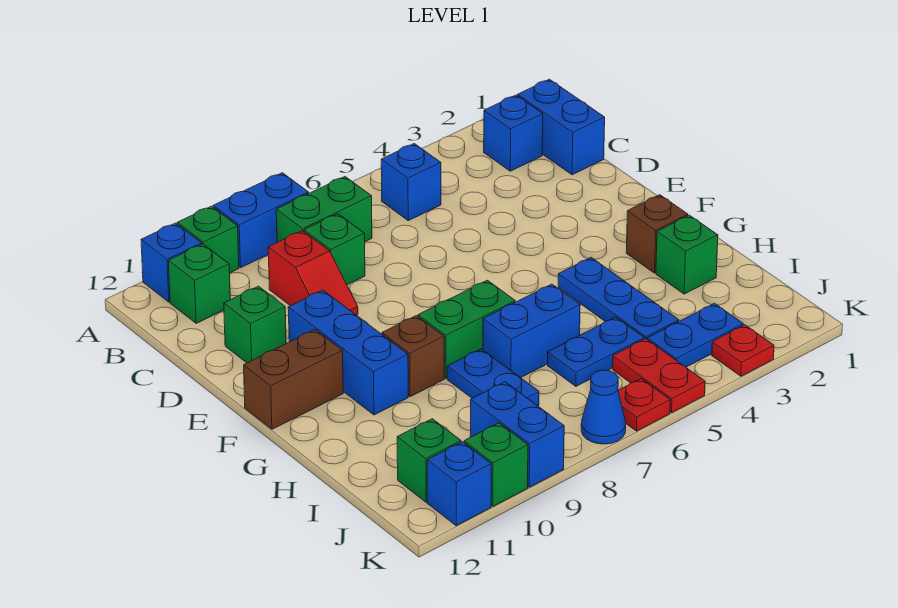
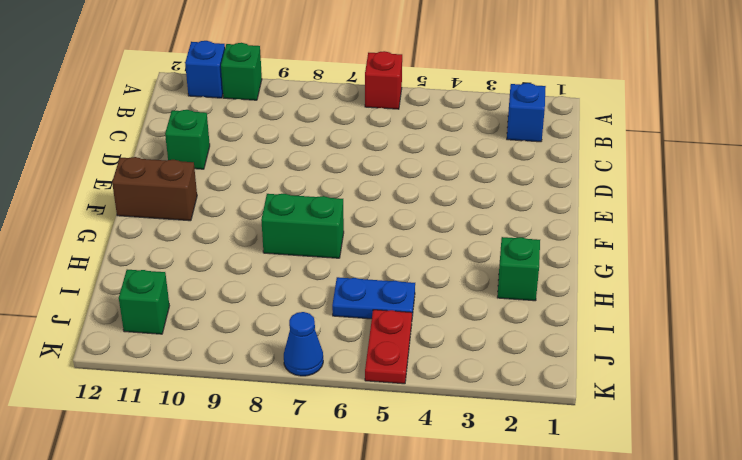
red 1x1 brick [365,51,402,109] -> none
none -> blue 1x2 brick [213,173,309,268]
none -> blue 1x2 brick [518,79,605,175]
none -> blue 1x1 brick [381,144,441,221]
none -> green 1x2 brick [276,177,372,242]

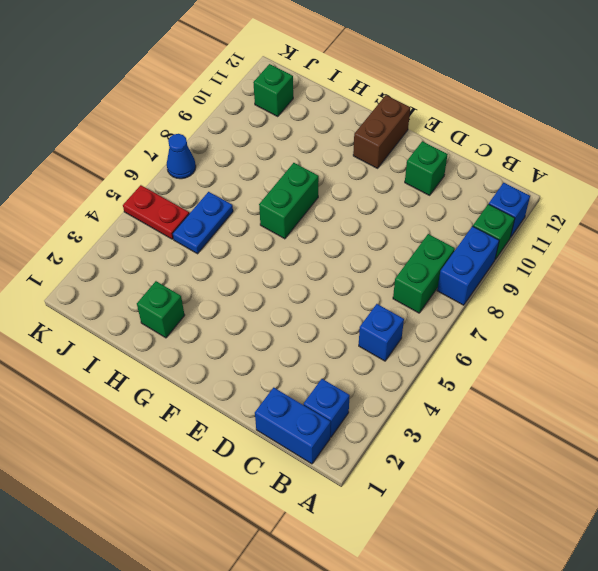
none -> green 1x1 brick [168,244,230,323]
none -> green 1x1 brick [304,214,365,285]
none -> red 1x2 slope [268,231,358,315]
none -> blue 1x3 brick [288,290,408,415]

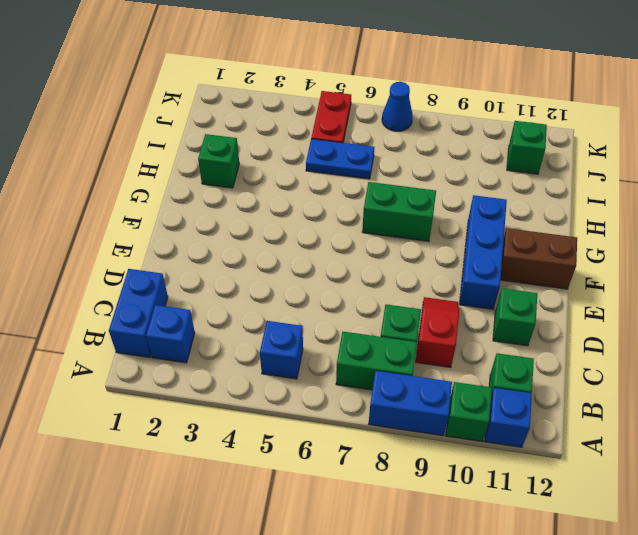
none -> brown 1x1 brick [626,195,688,273]
none -> blue 1x3 plate [558,258,679,339]
none -> brown 1x1 brick [382,316,444,397]
none -> blue 1x2 brick [483,284,580,378]

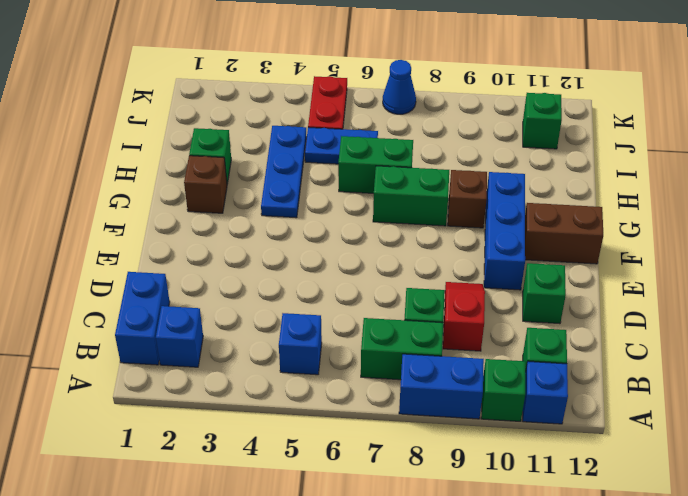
green 1x2 brick [338,136,413,193] -> blue 1x2 brick [483,284,580,378]
none -> blue 1x2 plate [447,349,539,406]
none -> blue 1x2 plate [647,303,743,367]
none -> blue 1x2 brick [470,382,564,487]
none -> red 1x1 plate [712,325,774,376]

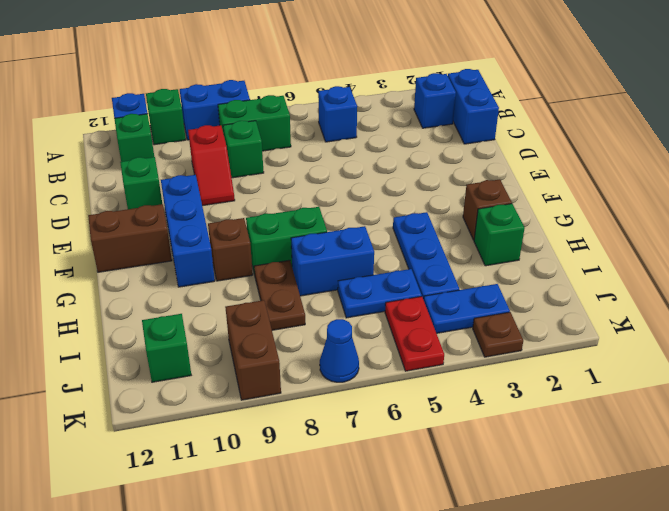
brown 1x2 plate [254,260,305,330] -> blue 1x2 plate [447,349,539,406]
brown 1x2 brick [225,300,281,400] -> blue 1x2 brick [470,382,564,487]
brown 1x1 plate [473,312,523,357] -> red 1x1 plate [712,325,774,376]
none -> red 1x1 plate [618,379,670,431]
none -> green 1x1 brick [464,423,528,506]
none -> blue 1x1 brick [427,442,491,526]

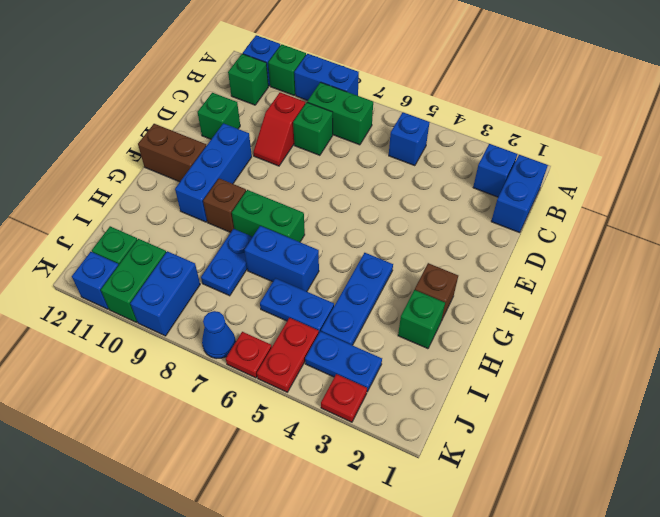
green 1x2 brick [101,239,166,322] -> green 1x1 brick [464,423,528,506]

